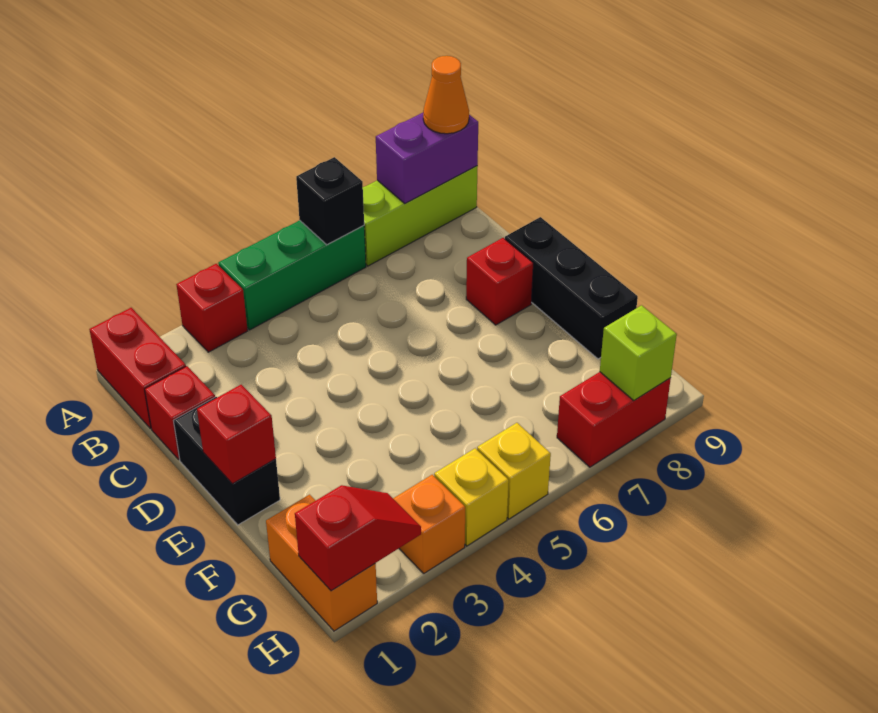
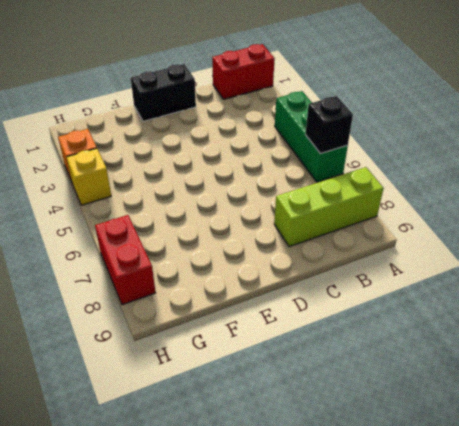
lime 1x3 brick [274,167,384,247] -> lime 1x3 brick turned to [363,166,478,266]
none -> red 1x1 brick [176,264,248,352]
none -> red 1x1 brick [145,366,215,459]
none -> red 1x1 brick [466,238,533,325]

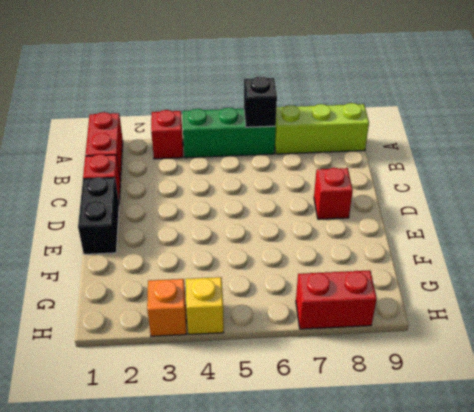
none -> black 1x3 brick [505,217,638,359]
none -> orange 1x2 brick [266,495,377,631]
none -> yellow 1x1 brick [477,423,551,519]

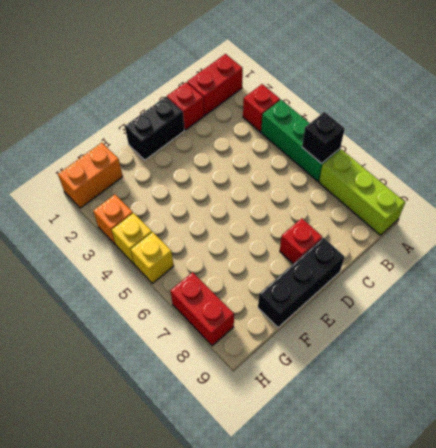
none -> purple 1x2 brick [376,113,478,204]
none -> red 1x1 brick [197,385,276,484]
none -> red 1x2 slope [295,485,421,591]

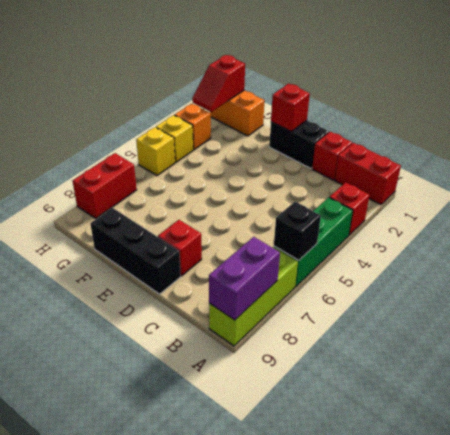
none -> lime 1x1 brick [600,305,677,400]
none -> orange 1x1 cone [423,56,469,134]

